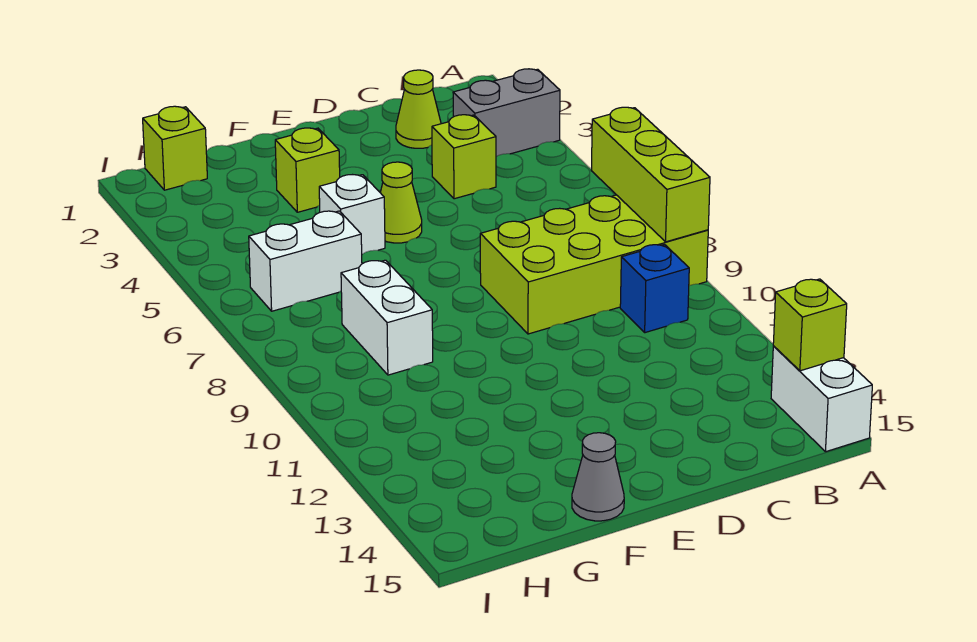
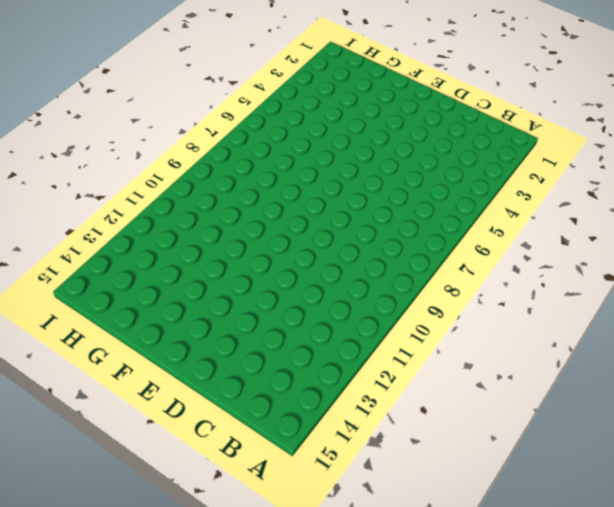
none -> grey 1x2 brick [453,69,560,157]
none -> lime 2x4 brick [480,195,708,334]
none -> white 1x2 brick [771,346,872,452]

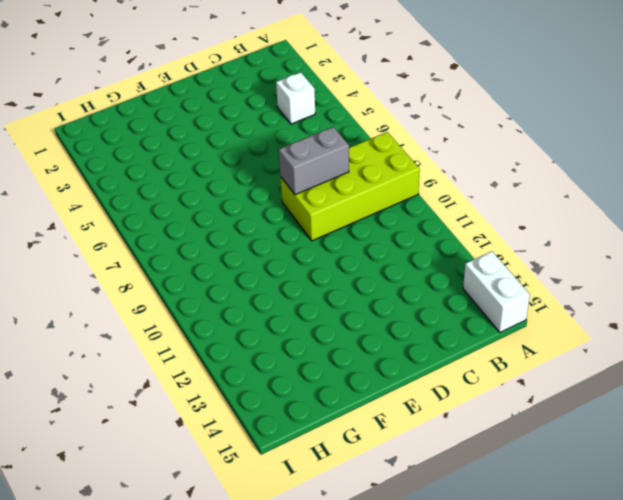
white 1x1 brick [276,72,315,124] -> white 1x1 brick moved to [319,175,385,254]
grey 1x2 brick [279,127,349,195] -> grey 1x2 brick moved to [453,69,560,157]
none -> blue 1x1 brick [620,244,689,333]
none -> lime 1x1 cone [396,70,441,148]
none -> lime 1x1 brick [432,115,496,199]

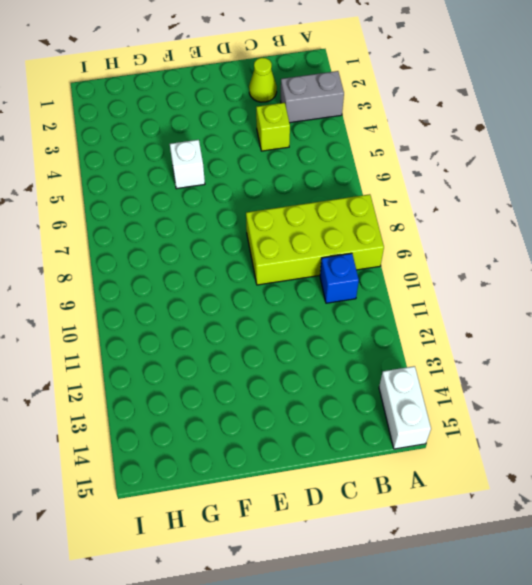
none -> lime 1x1 cone [380,162,422,243]
none -> lime 1x1 brick [275,128,340,212]
none -> grey 1x1 cone [572,433,624,521]

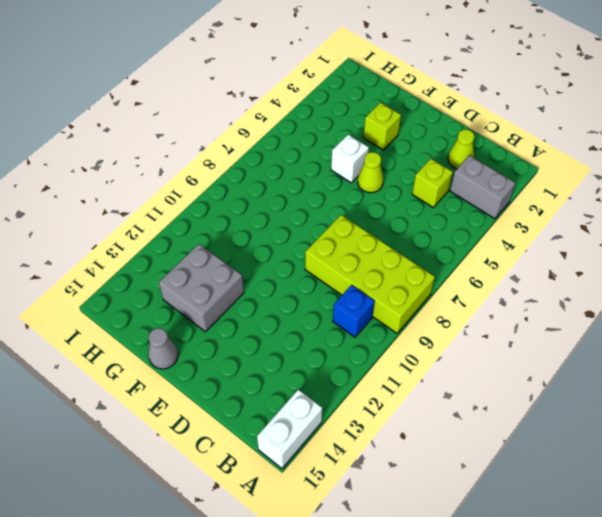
grey 2x2 brick [159,244,244,332] -> none
none -> white 1x2 brick [249,211,362,311]
none -> white 1x2 brick [341,260,433,375]
none -> lime 1x1 brick [143,106,207,190]

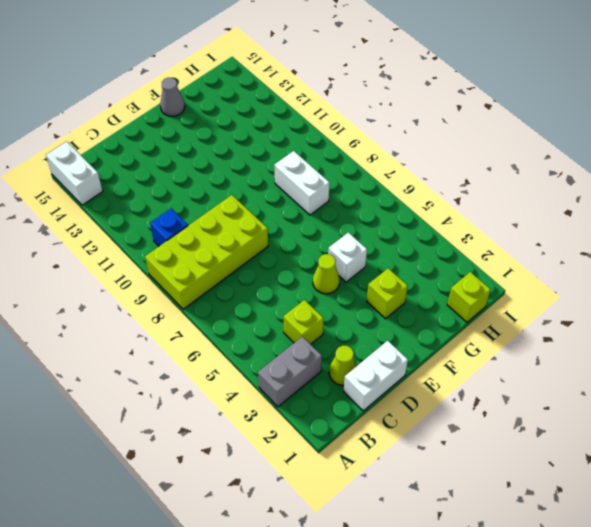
white 1x2 brick [344,341,408,411] -> white 1x2 brick moved to [249,211,362,311]
none -> lime 1x3 brick [591,107,710,242]
none -> lime 1x1 brick [773,279,847,371]

